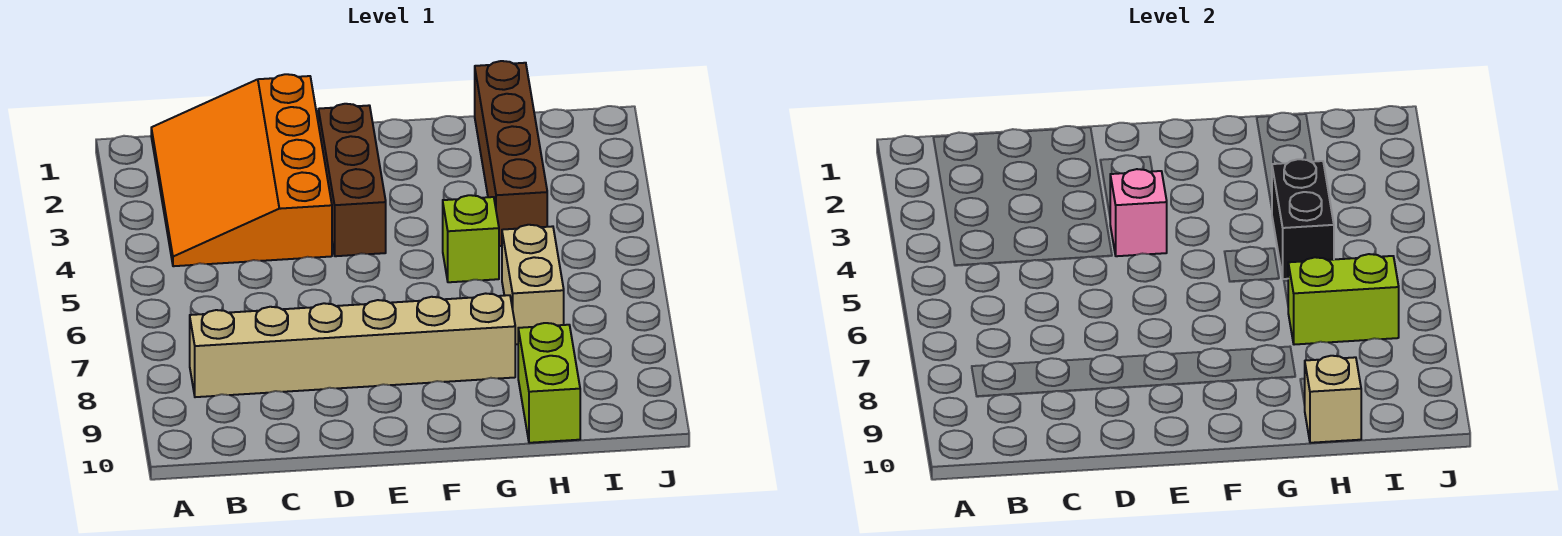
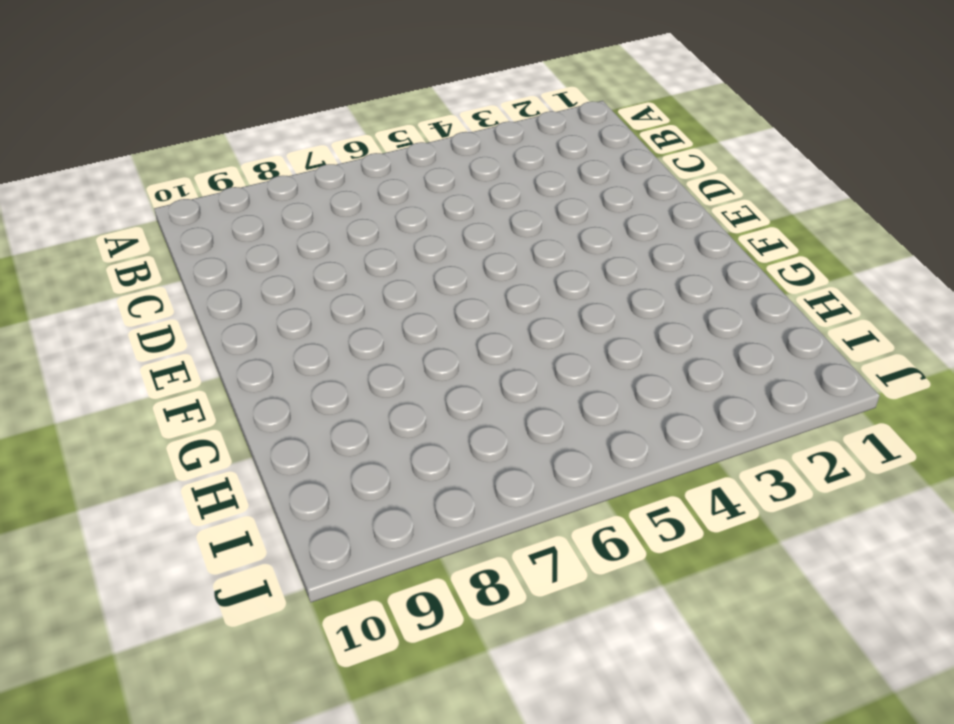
none -> orange 3x4 slope [151,74,332,266]
none -> tan 1x6 brick [190,293,515,397]

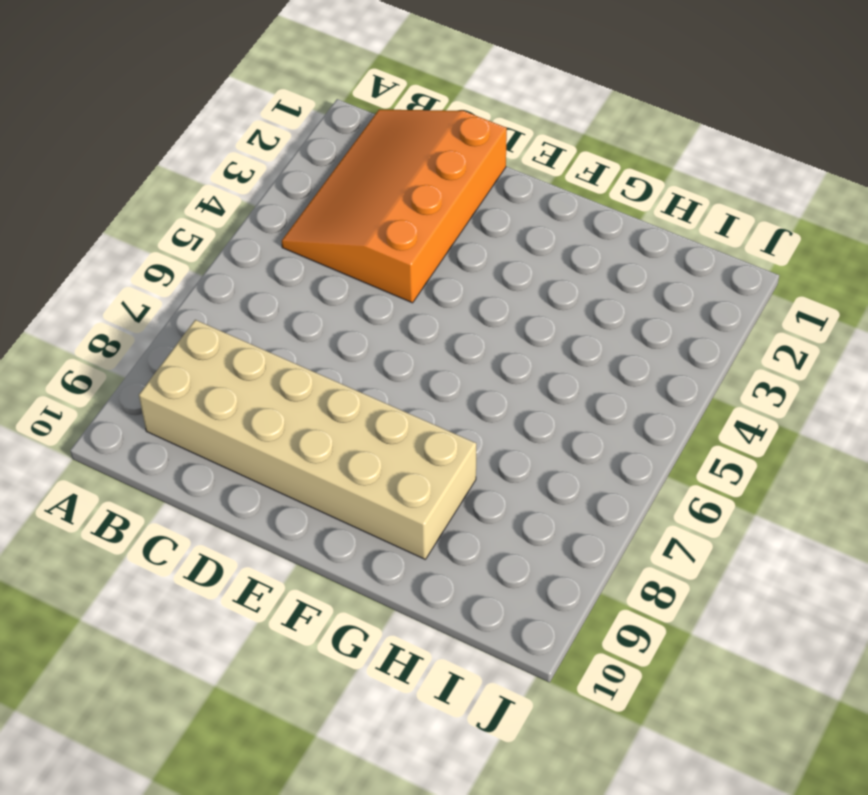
tan 2x6 brick [139,320,476,559] -> tan 1x6 brick [190,293,515,397]
none -> brown 1x3 brick [318,104,386,256]
none -> lime 1x1 brick [443,195,499,282]

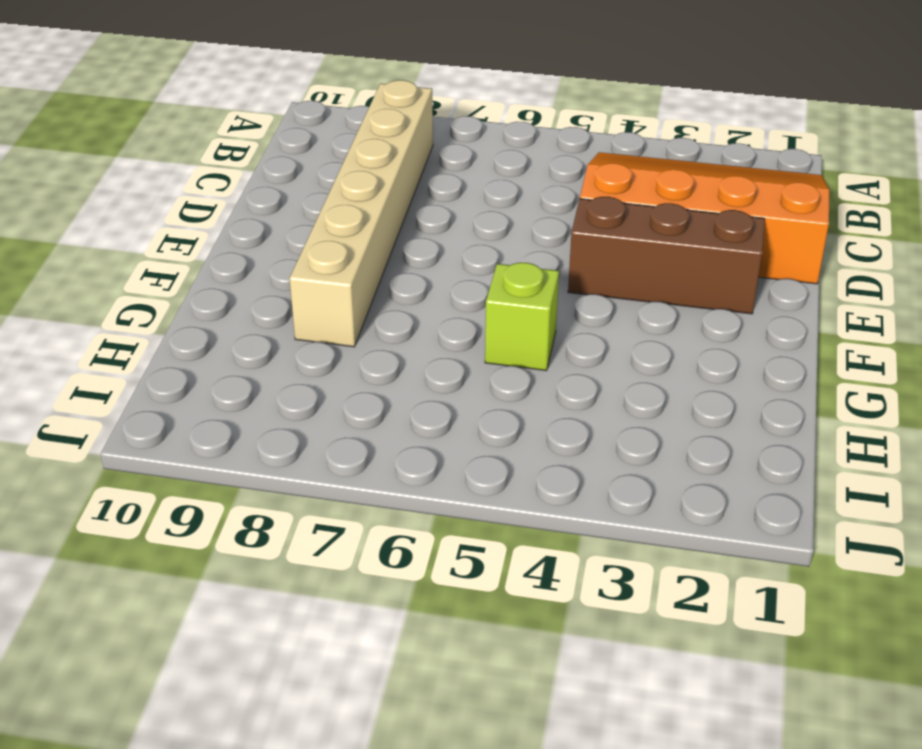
none -> brown 1x4 brick [475,61,547,246]
none -> tan 1x2 brick [502,225,564,344]

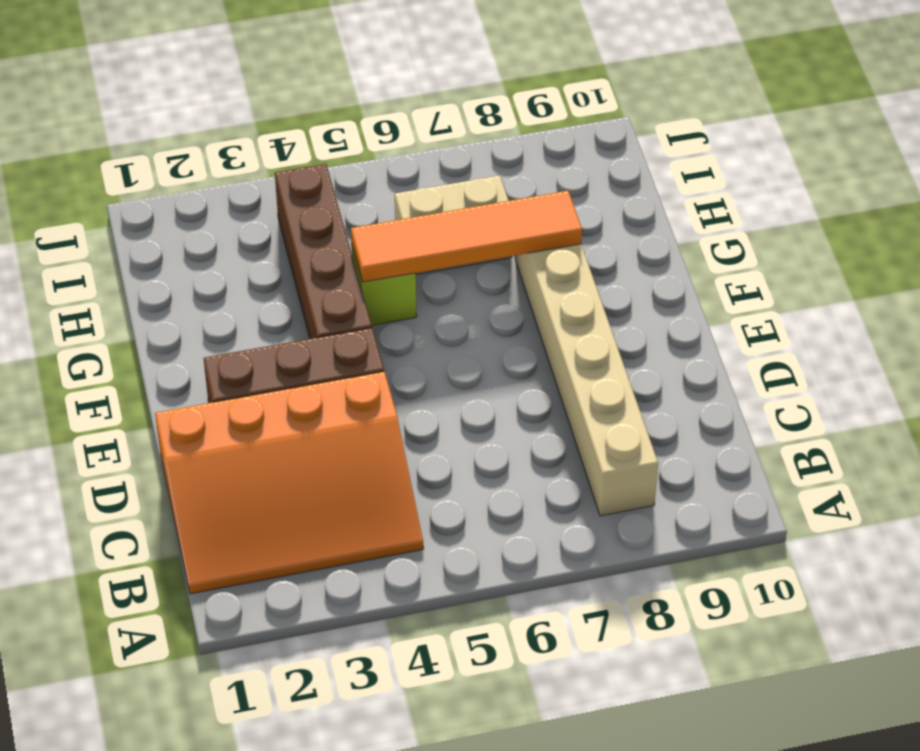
brown 1x4 brick [275,164,372,339] -> brown 1x4 brick turned to [475,61,547,246]
orange 1x4 tile [351,191,582,282] -> none
none -> lime 1x2 brick [518,323,580,443]
none -> pink 1x1 brick [1110,169,1167,256]

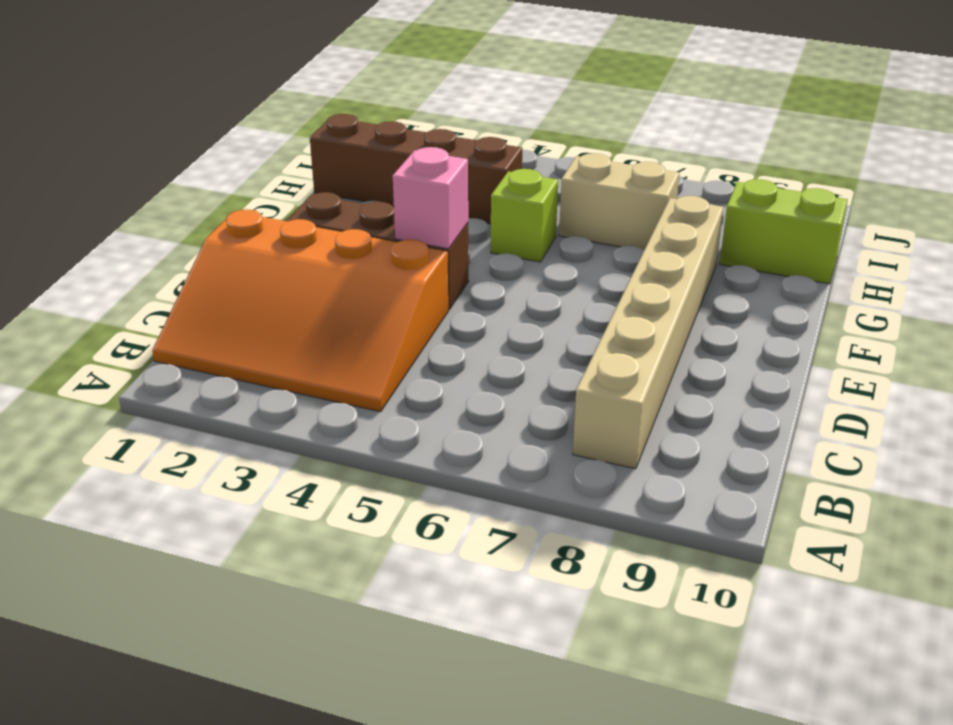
none -> black 1x2 brick [1272,159,1334,279]
none -> lime 1x2 brick [1288,254,1399,345]

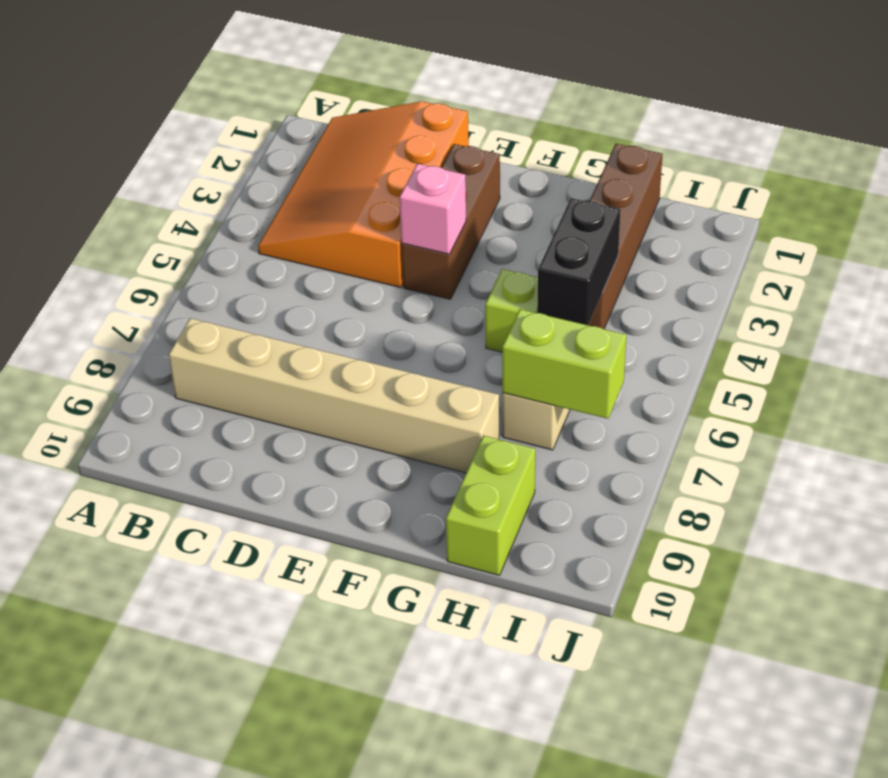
none -> tan 1x1 brick [1304,356,1361,443]

